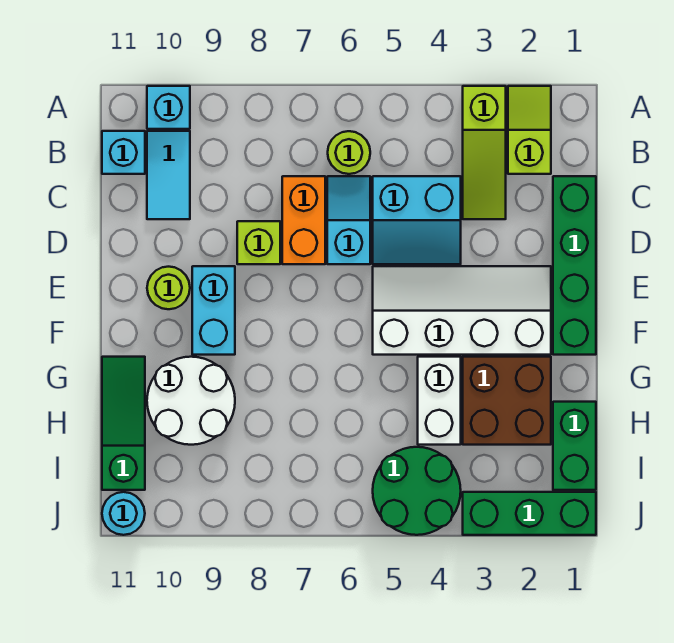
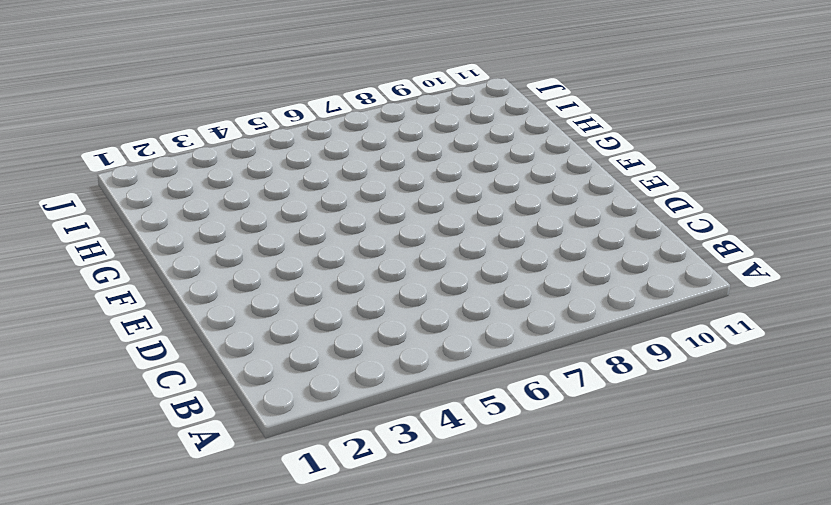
none -> lime 1x2 slope [508,86,551,174]
none -> lime 1x3 slope [463,86,506,219]
none -> cyan 1x1 brick [147,86,190,129]

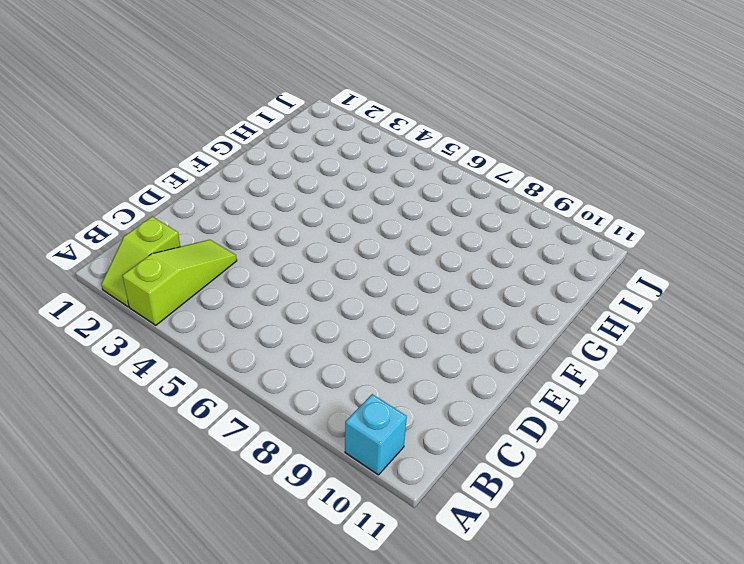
none -> lime 1x1 round brick [328,131,370,174]
none -> cyan 1x2 tile [147,131,190,219]
none -> cyan 1x1 brick [102,131,145,174]

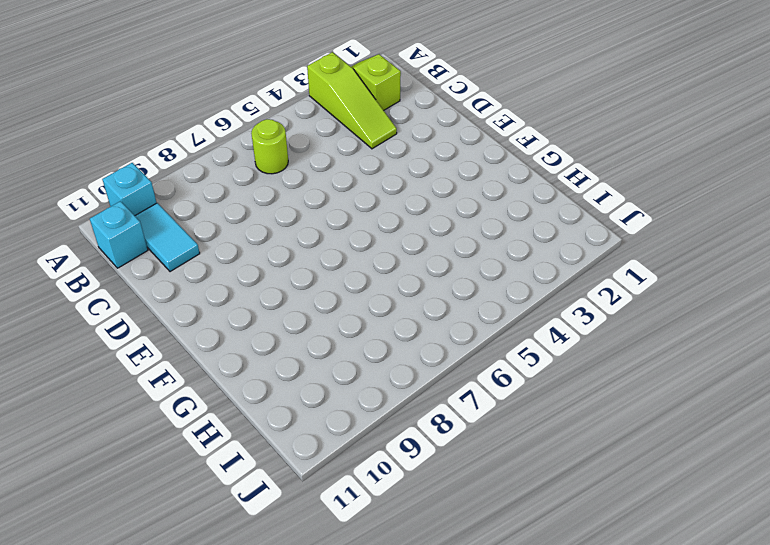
none -> green 1x4 brick [553,176,596,355]
none -> cyan 2x2 slope [373,176,461,264]
none -> cyan 1x2 slope [327,176,370,264]

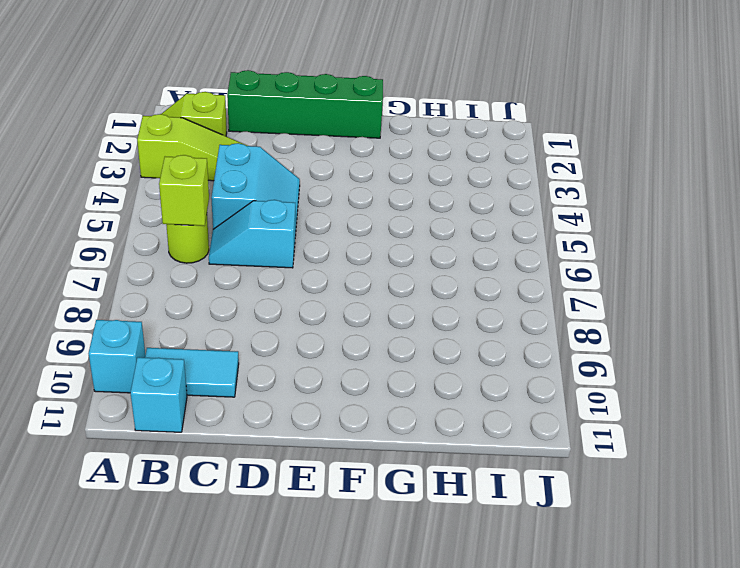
lime 1x1 brick [159,155,209,226] -> lime 1x1 brick moved to [237,221,280,264]
none -> orange 1x2 brick [282,176,325,264]
none -> white 2x4 slope [373,266,551,355]
none -> cyan 1x2 brick [192,266,235,355]

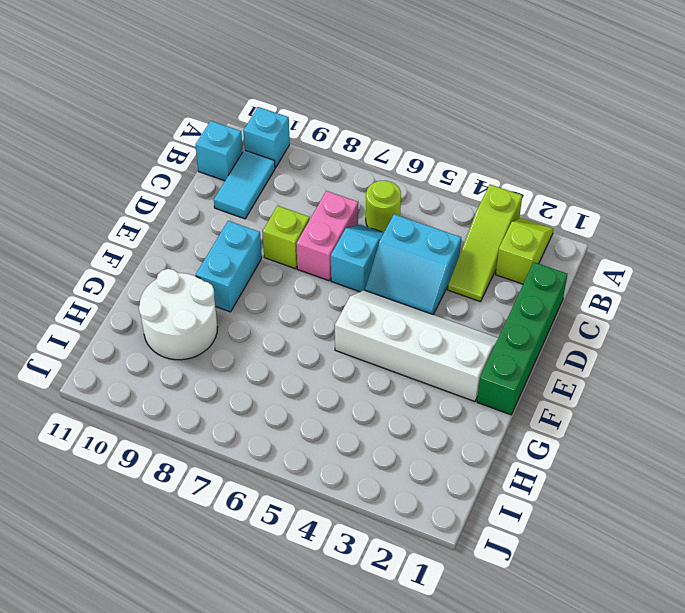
pink 1x2 brick [296,191,358,281] -> orange 1x2 brick [282,176,325,264]
none -> lime 1x1 round brick [147,267,190,309]
none -> brown 2x2 brick [463,357,551,445]
none -> white 1x2 brick [418,357,461,445]

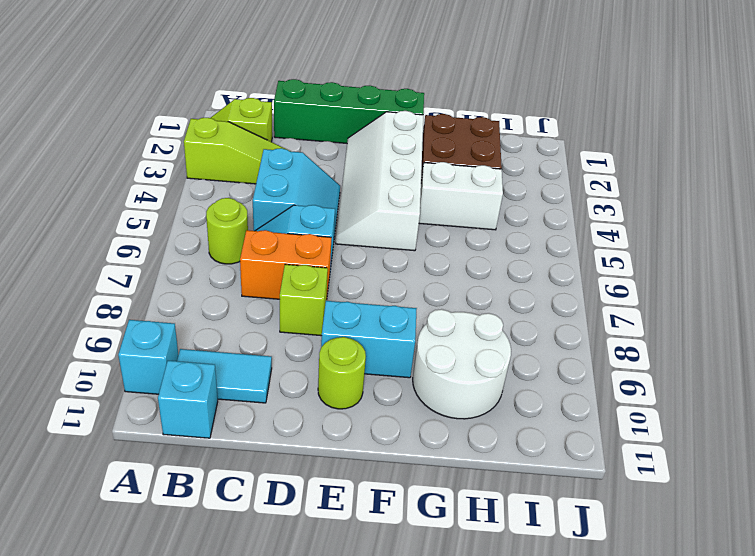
none -> green 1x3 slope [102,357,145,490]
none -> green 1x2 brick [553,402,596,490]
none -> green 2x2 round brick [373,447,461,535]

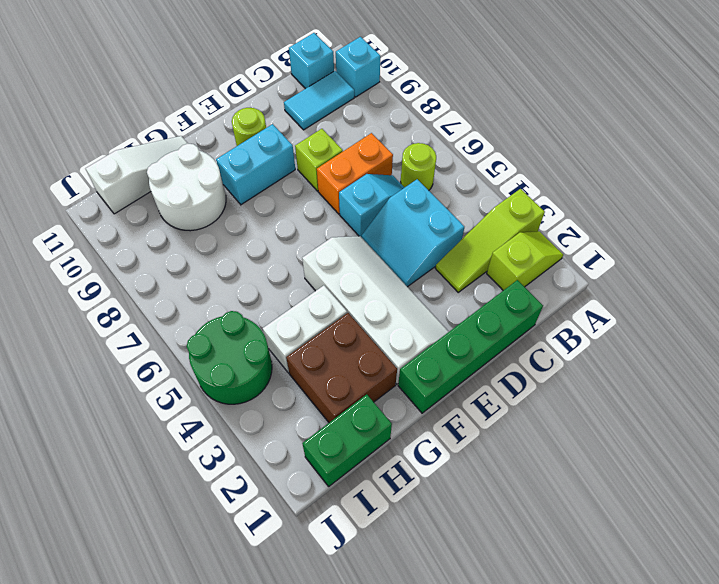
white 1x3 slope [85,136,188,214] -> green 1x3 slope [102,357,145,490]
none -> green 1x3 brick [463,492,596,535]
none -> cyan 1x1 round brick [102,492,145,535]

